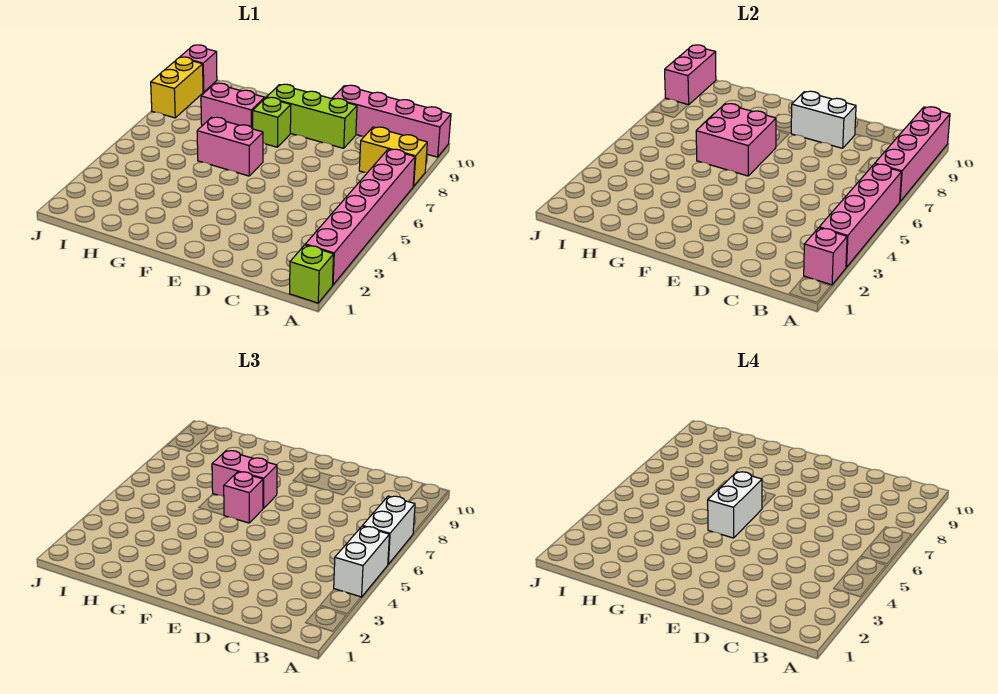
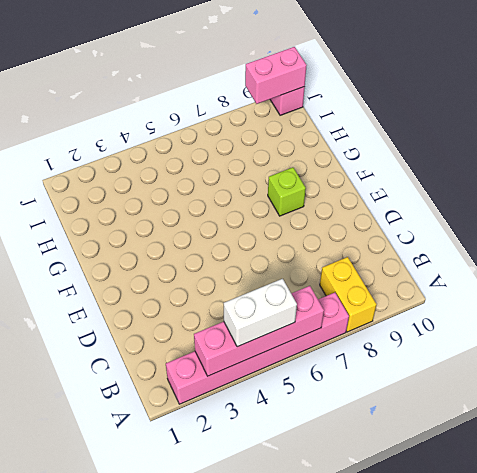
none -> lime 1x1 brick [290,245,334,303]
none -> pink 1x4 brick [332,85,451,157]
none -> lime 1x3 brick [267,84,357,148]

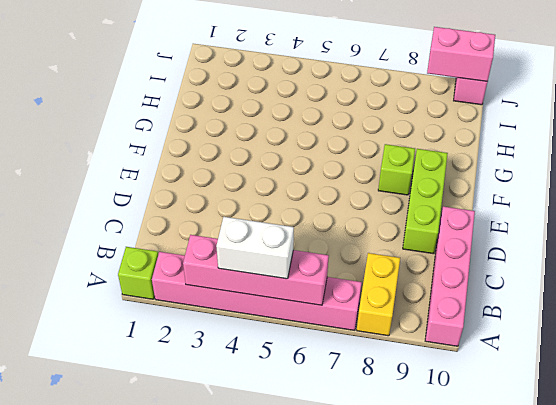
none -> pink 1x2 brick [197,117,263,176]
none -> pink 1x2 brick [201,83,265,129]
none -> yellow 1x2 brick [151,57,203,118]

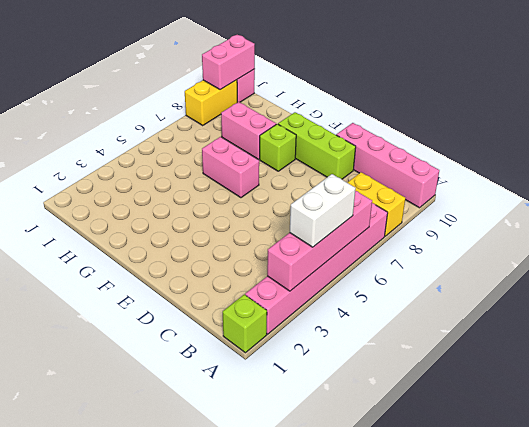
none -> pink 1x1 brick [804,228,847,285]
none -> pink 1x4 brick [875,107,950,201]
none -> white 1x2 brick [791,91,856,148]

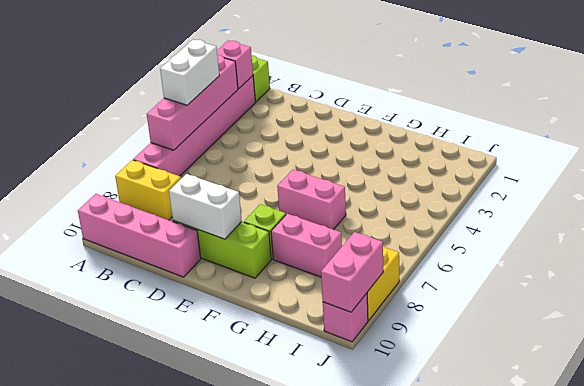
none -> pink 1x4 brick [875,107,950,201]
none -> pink 2x2 brick [696,104,776,176]
none -> white 1x2 brick [363,496,415,564]

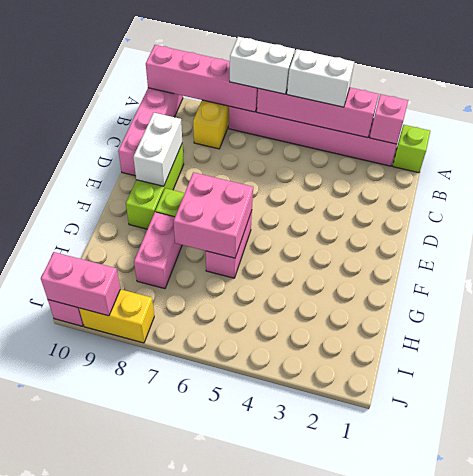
none -> pink 1x1 brick [224,472,263,523]
none -> pink 1x2 brick [212,451,277,508]
none -> white 1x2 brick [707,472,762,538]

